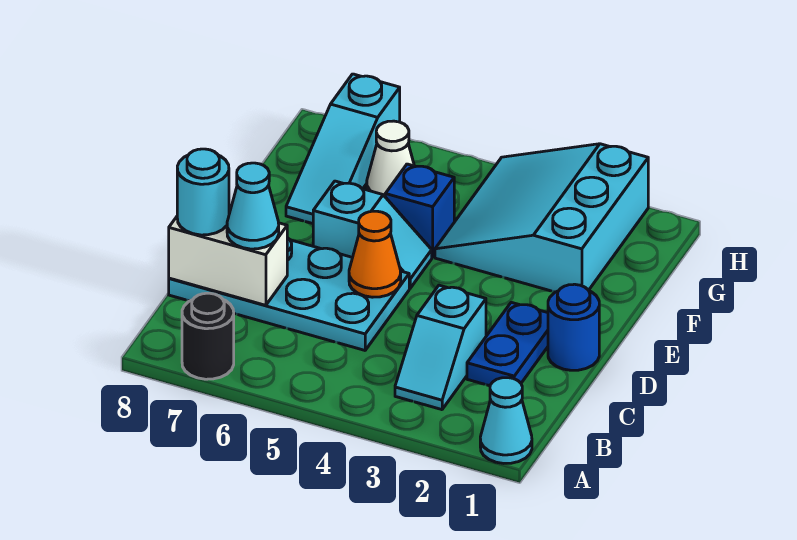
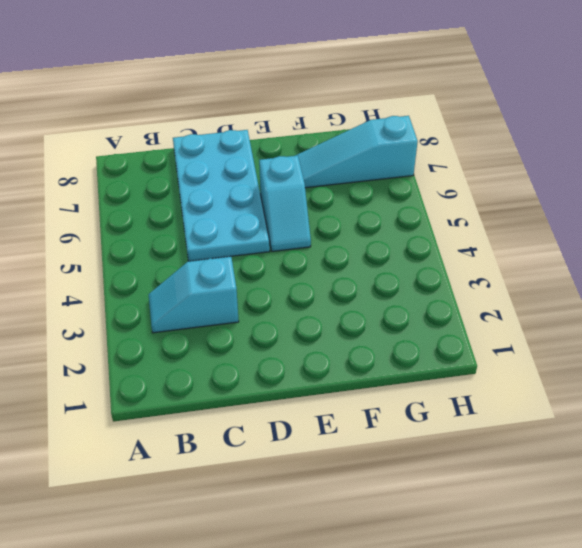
none -> cyan 1x1 cone [480,378,532,463]
none -> black 1x1 round brick [182,293,234,379]
none -> blue 1x2 plate [467,302,548,386]

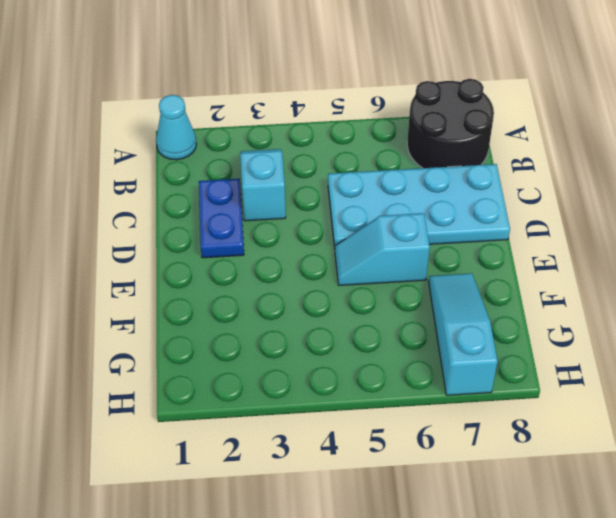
black 2x2 round brick [407,79,494,168] -> black 1x1 round brick [182,293,234,379]
none -> blue 1x1 round brick [548,284,599,370]
none -> cyan 3x3 slope [435,144,648,292]
none -> blue 1x1 brick [385,164,454,257]

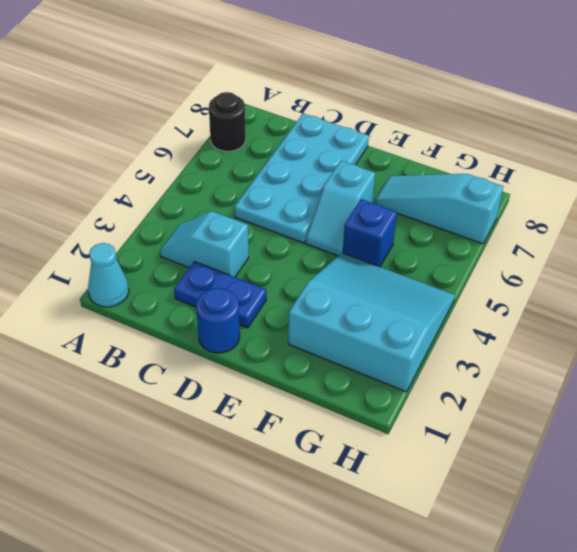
none -> white 1x1 cone [367,121,414,196]
none -> white 1x2 brick [169,209,287,305]
none -> orange 1x1 cone [349,211,401,297]

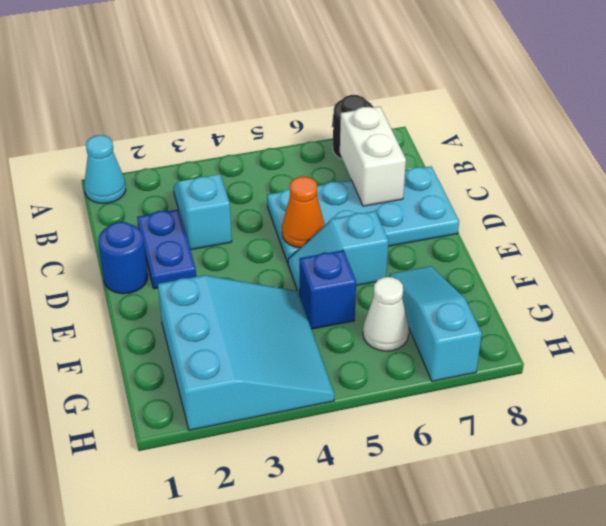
white 1x2 brick [340,107,406,206] -> white 1x2 brick turned to [169,209,287,305]
none -> cyan 1x1 cone [227,163,279,249]
none -> cyan 1x1 round brick [177,149,229,235]

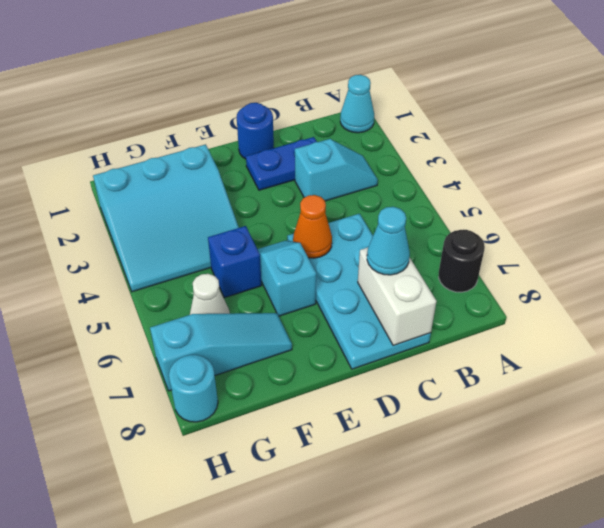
cyan 1x1 round brick [169,355,218,422] -> cyan 1x1 round brick moved to [177,149,229,235]

